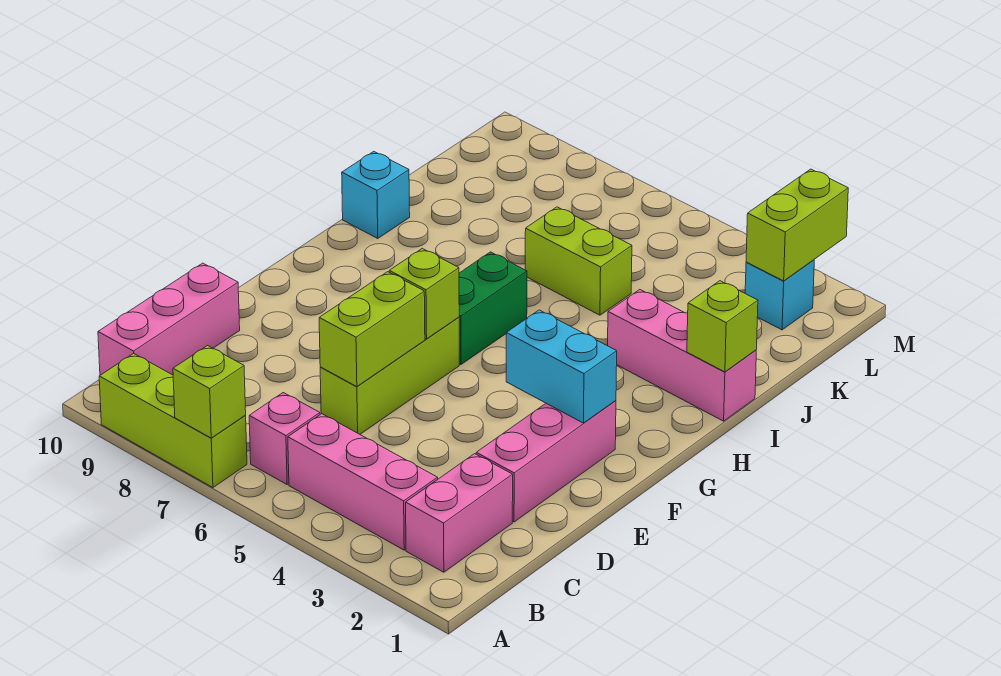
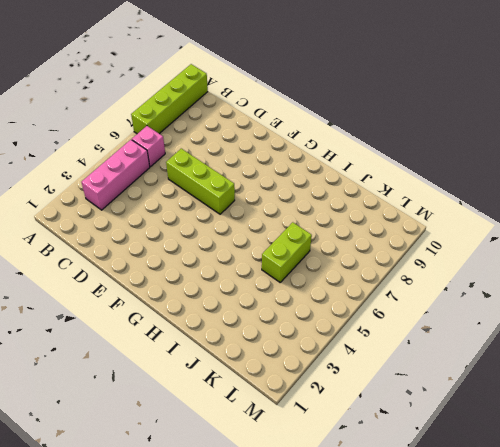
lime 1x4 brick [131,64,208,134] -> lime 1x3 brick [99,353,247,487]
none -> pink 1x2 brick [406,454,513,572]
none -> pink 1x3 brick [98,263,240,375]
none -> pink 1x3 brick [476,401,616,522]

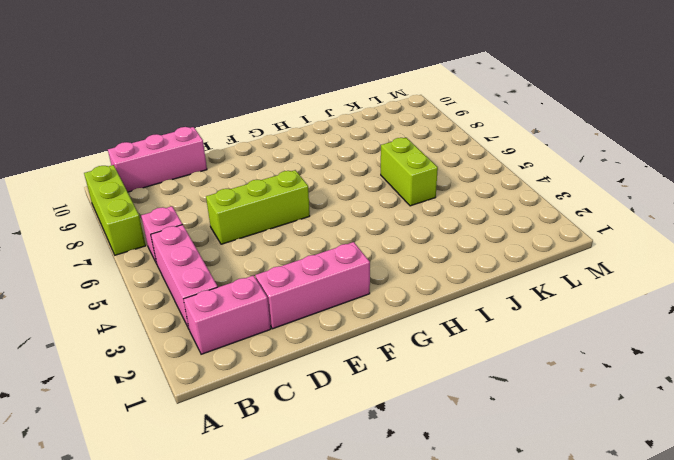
none -> green 1x2 brick [459,252,527,364]
none -> pink 1x3 brick [608,290,756,421]
none -> cyan 1x1 brick [342,151,410,238]

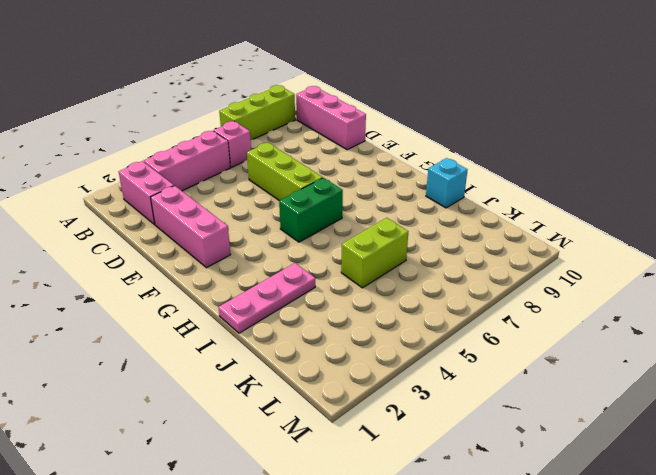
green 1x2 brick [279,178,343,242] -> green 1x2 brick turned to [459,252,527,364]
pink 1x3 plate [218,263,315,333] -> pink 1x3 brick [608,290,756,421]
none -> cyan 1x1 brick [745,260,814,330]
none -> lime 1x1 brick [173,346,246,438]
none -> lime 1x2 brick [319,272,425,387]

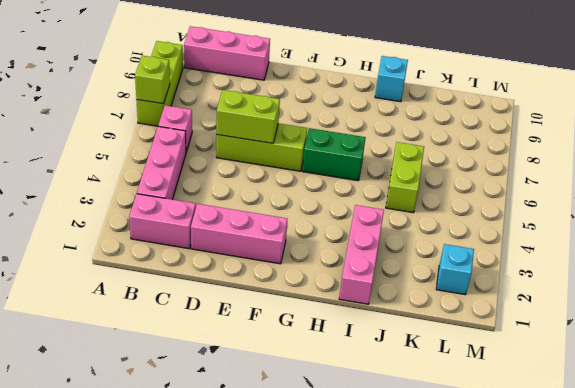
none -> cyan 1x2 brick [506,310,617,423]
none -> lime 1x1 brick [389,248,459,339]
none -> lime 1x1 brick [687,281,758,372]

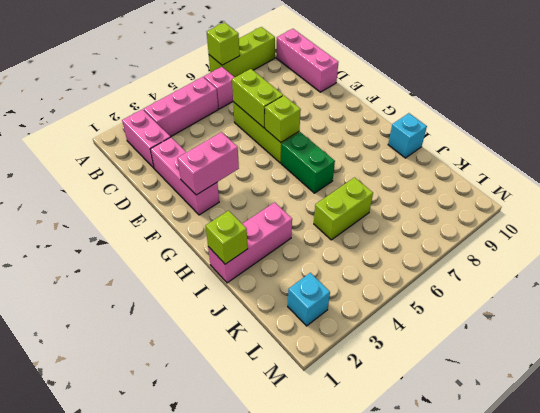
pink 1x2 brick [177,132,239,195] -> cyan 1x2 brick [506,310,617,423]
none -> lime 1x2 brick [746,169,848,281]

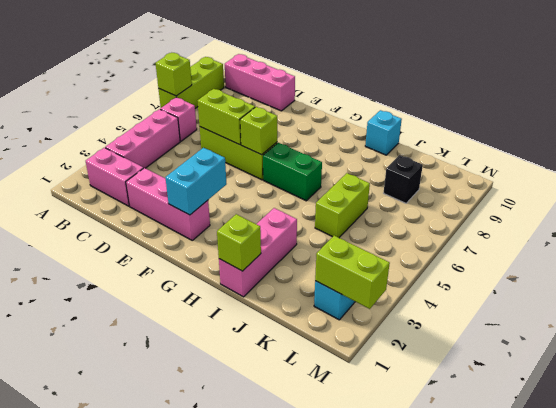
black 1x1 brick [384,155,423,203] -> none

